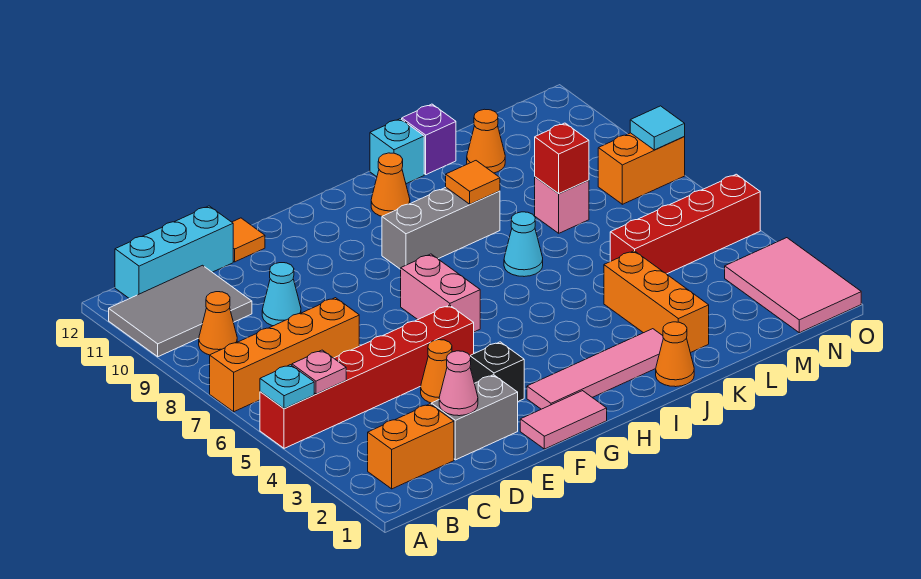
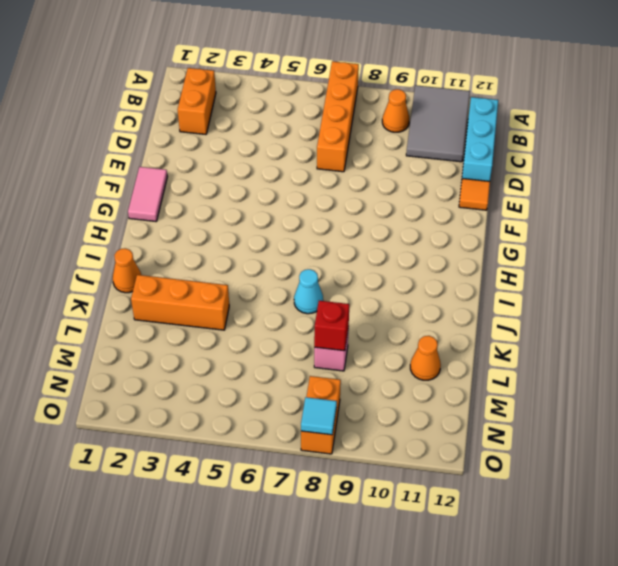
none -> red 1x6 brick [260,305,474,448]
none -> grey 1x2 brick [431,375,518,460]
none -> cyan 1x1 cone [262,263,301,326]
none -> orange 1x1 cone [421,340,452,403]

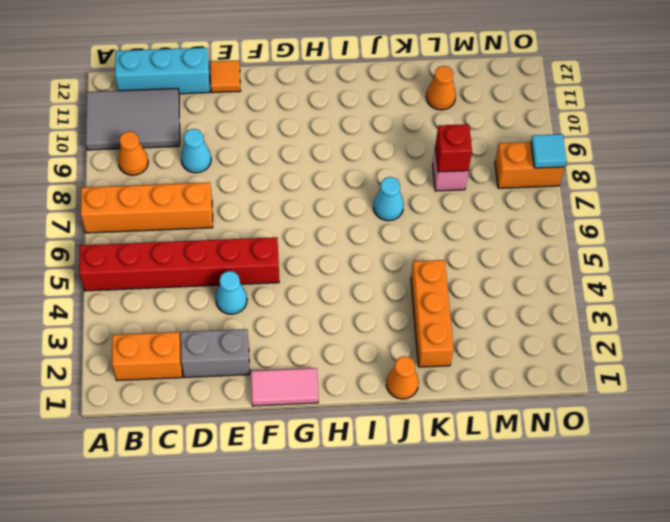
cyan 1x1 cone [216,271,247,314] -> orange 1x1 cone [421,340,452,403]
none -> black 1x1 brick [470,342,524,401]
none -> pink 1x4 tile [527,329,663,409]
none -> pink 1x2 brick [401,254,480,332]
none -> grey 1x3 brick [382,188,500,269]

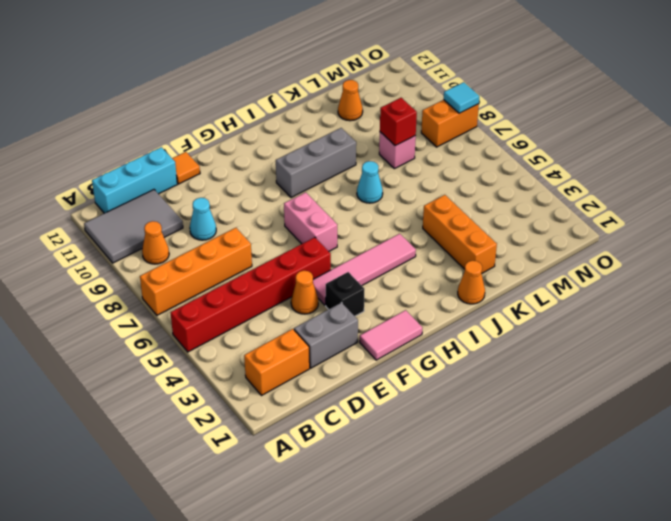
pink 1x4 tile [313,234,416,305] -> pink 1x4 tile moved to [527,329,663,409]
none -> orange 1x1 cone [371,153,410,216]
none -> cyan 1x1 brick [370,119,424,184]
none -> purple 1x1 brick [402,104,456,175]
none -> red 1x4 brick [610,174,760,274]

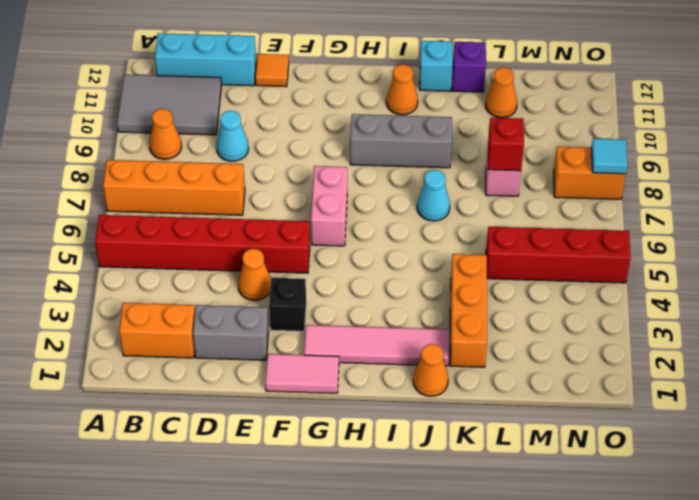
none -> pink 2x3 tile [725,238,861,333]
none -> cyan 1x1 plate [260,365,314,409]
none -> pink 1x1 plate [292,350,346,394]
none -> pink 1x1 cone [439,351,478,416]

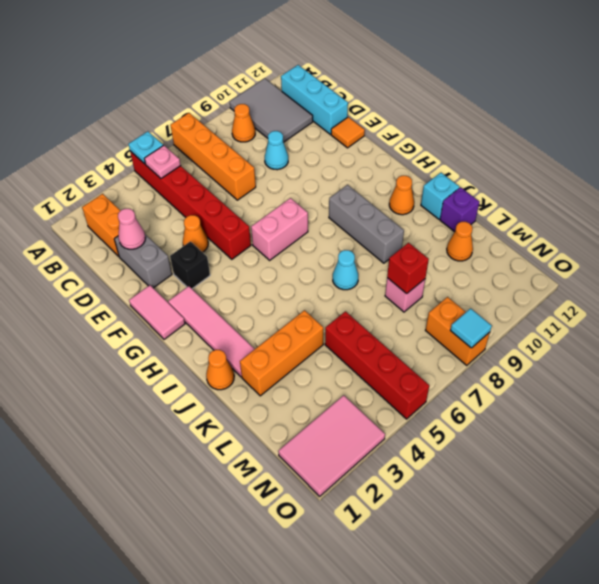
none -> orange 1x1 tile [446,161,500,204]

